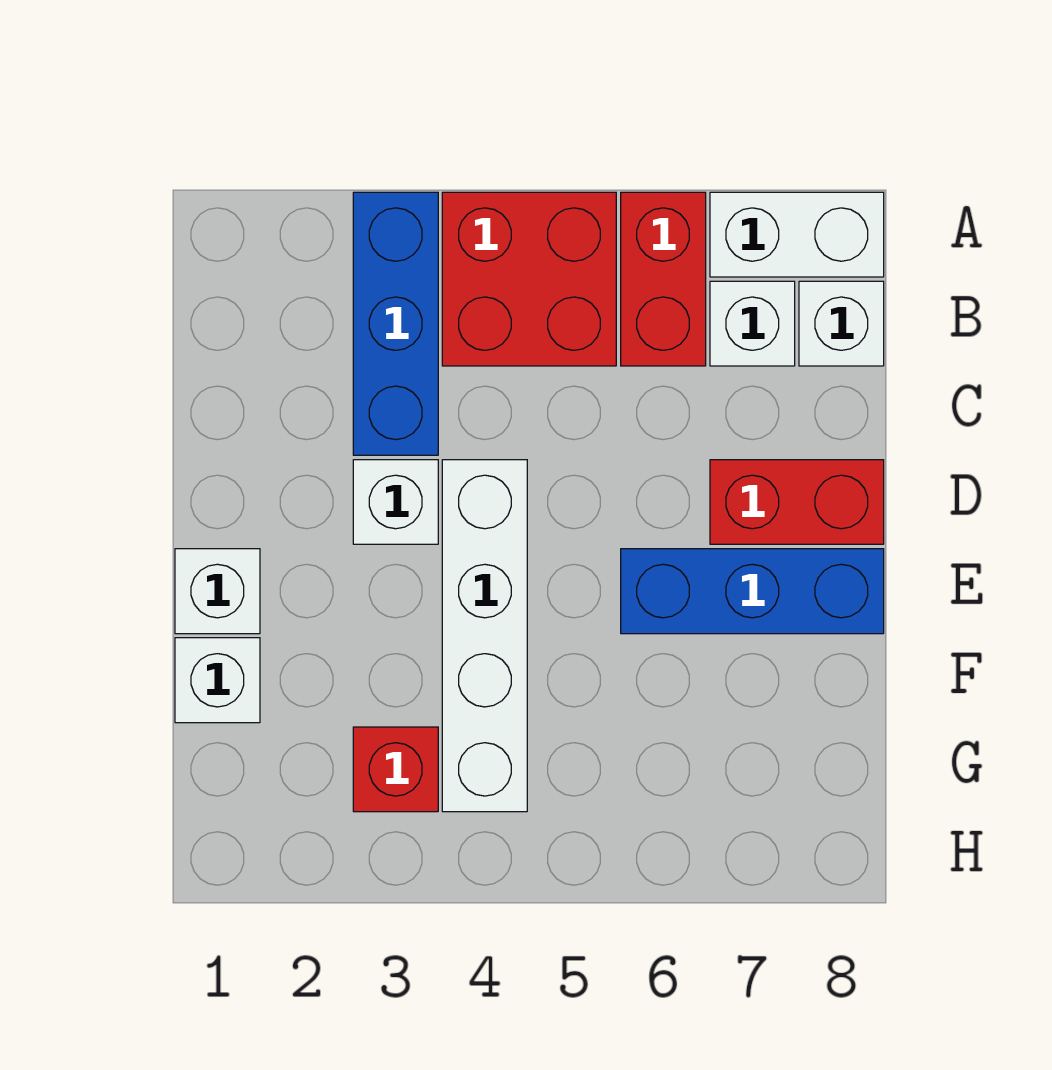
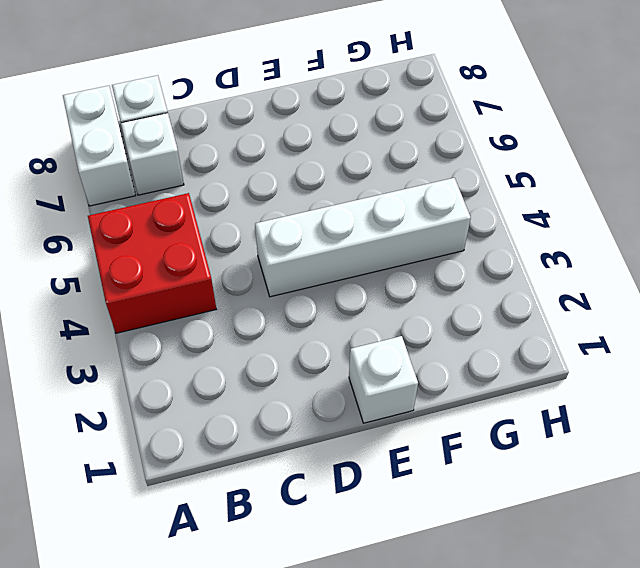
none -> blue 1x3 brick [353,192,438,455]
none -> red 1x2 brick [621,192,706,366]
none -> white 1x1 brick [353,460,438,544]

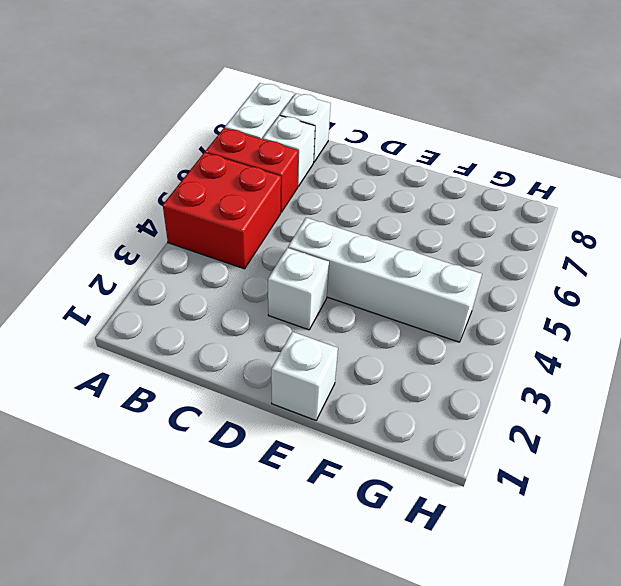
none -> blue 1x3 brick [353,192,438,455]
none -> red 1x2 brick [710,460,884,544]
none -> blue 1x3 brick [621,549,884,634]

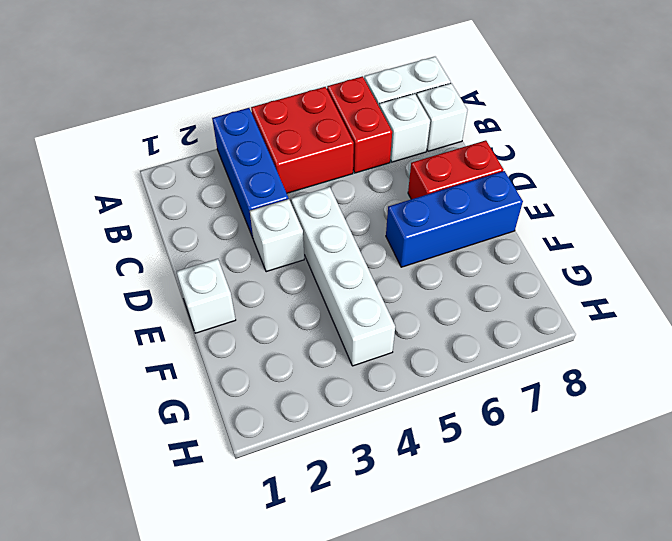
none -> white 1x1 brick [175,638,260,723]
none -> red 1x1 brick [353,727,438,812]

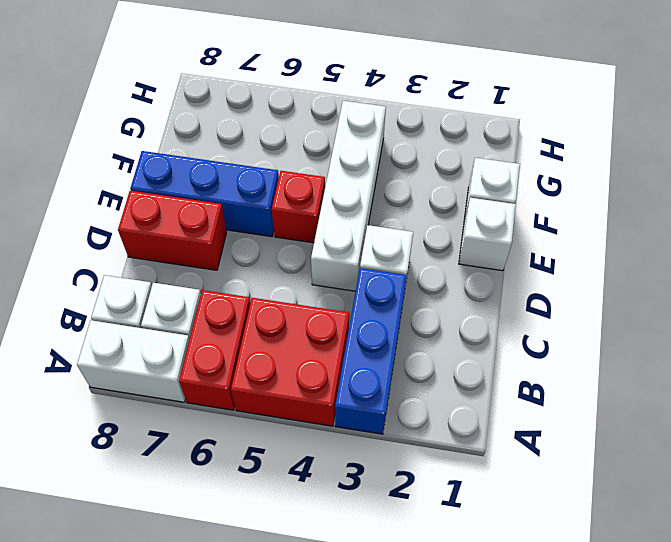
red 1x1 brick [272,171,325,243] -> red 1x1 brick moved to [353,727,438,812]

